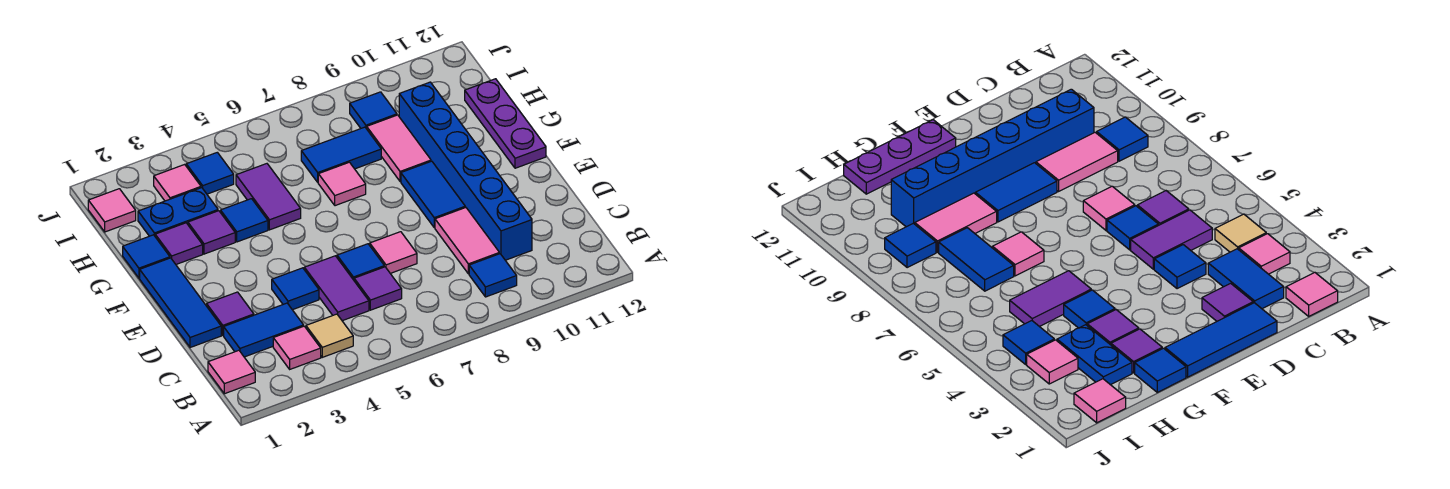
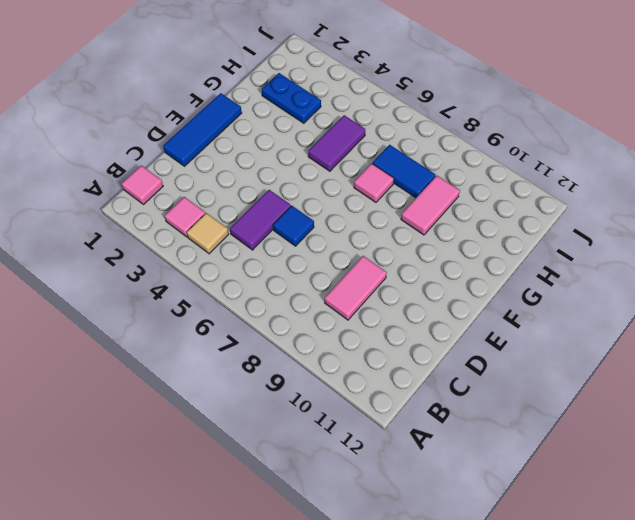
none -> blue 1x1 tile [469,254,517,297]
none -> blue 1x2 tile [224,303,304,357]
none -> purple 1x1 tile [354,267,402,310]

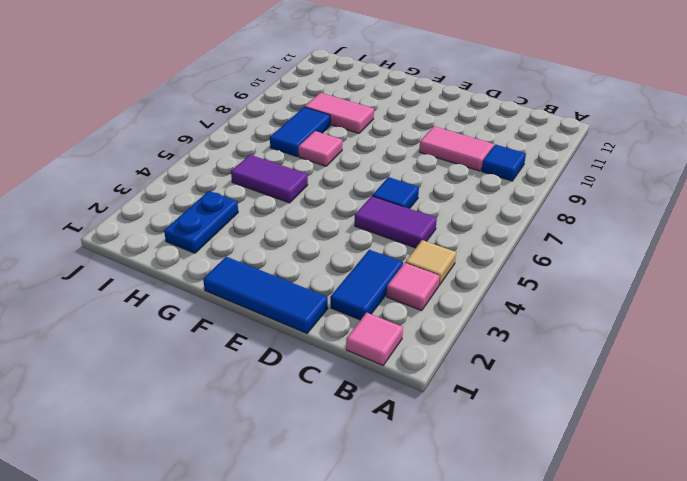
none -> purple 1x1 tile [354,267,402,310]
none -> blue 1x6 brick [399,82,532,260]
none -> purple 1x1 tile [207,292,254,335]

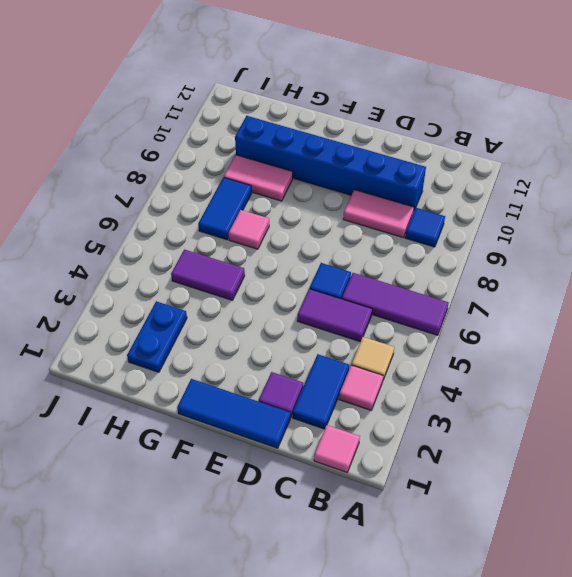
purple 1x3 tile [342,273,449,335] -> purple 1x1 tile [354,267,402,310]
none -> blue 1x1 tile [272,268,319,310]
none -> pink 1x1 tile [370,232,417,273]
none -> blue 1x2 tile [401,161,465,228]

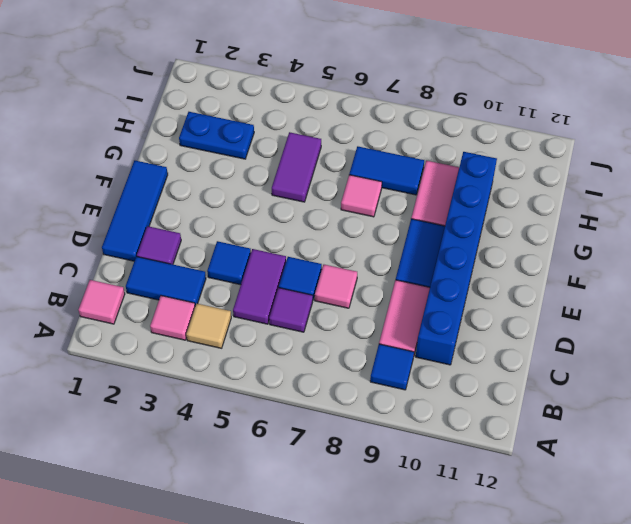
none -> purple 1x3 plate [465,79,546,168]
none -> blue 1x1 tile [123,235,170,278]
none -> purple 1x1 tile [155,223,203,264]

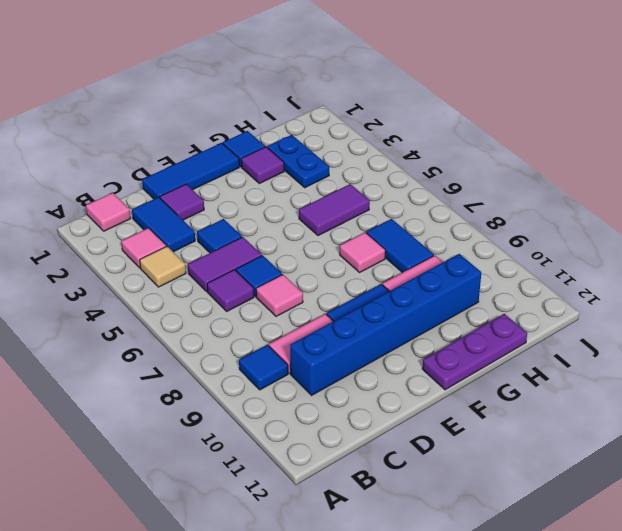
none -> purple 1x1 tile [188,211,235,254]
none -> blue 1x1 tile [221,199,268,242]
none -> pink 1x1 tile [88,189,136,232]

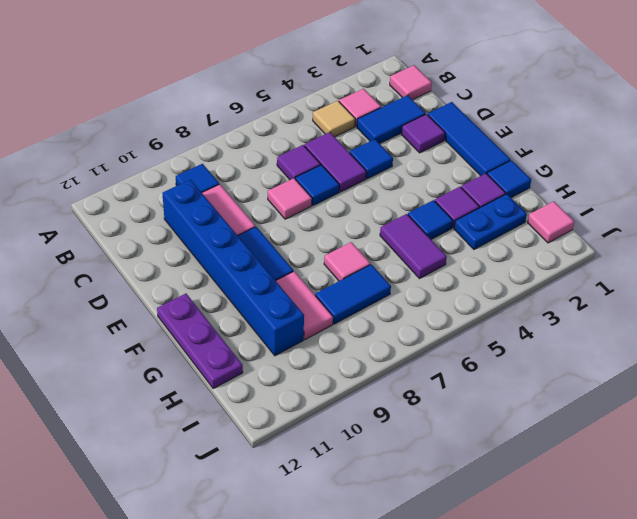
none -> pink 1x1 tile [154,164,201,201]
none -> blue 1x1 tile [186,152,234,194]
none -> blue 1x1 tile [350,92,397,129]

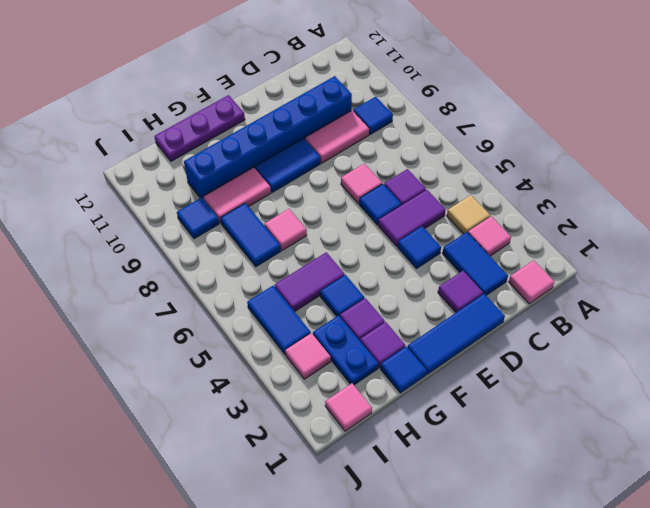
blue 1x2 tile [247,286,311,354] -> blue 1x1 tile [186,152,234,194]

